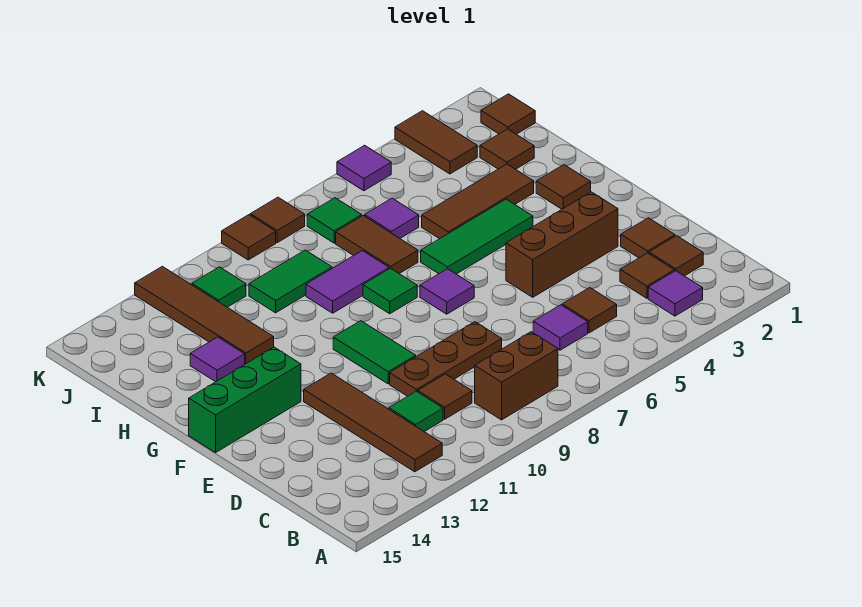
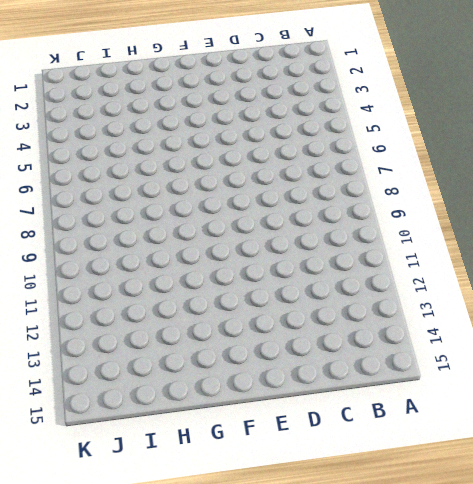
none -> purple 1x1 tile [648,271,703,316]
none -> brown 1x2 brick [475,332,558,420]
none -> brown 1x4 tile [304,373,442,472]
none -> brown 1x1 tile [649,236,703,276]

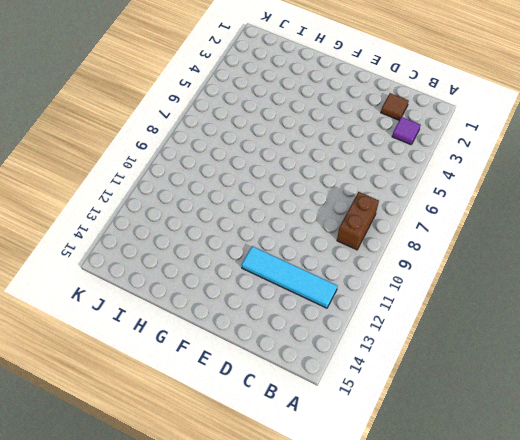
cyan 1x4 tile [241,246,337,308] -> brown 1x4 tile [304,373,442,472]
none -> brown 1x1 tile [620,253,674,298]
none -> brown 1x1 tile [562,288,617,333]
none -> purple 1x1 tile [533,305,588,350]
none -> brown 1x1 tile [418,374,472,419]

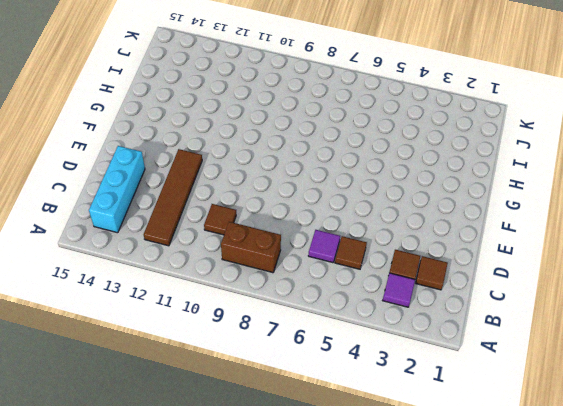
cyan 1x3 brick [89,146,145,233] -> none
none -> green 1x1 tile [389,391,443,432]
none -> brown 1x1 tile [621,218,675,258]
none -> brown 1x3 plate [390,322,502,396]
none -> brown 1x3 brick [506,192,618,297]

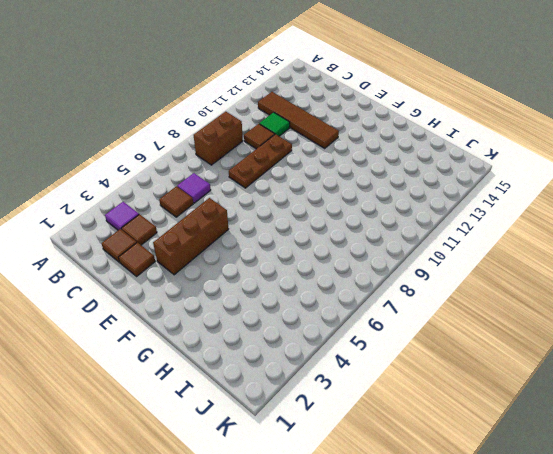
none -> green 1x2 tile [333,321,416,384]
none -> purple 1x1 tile [420,269,474,314]
none -> green 1x3 brick [189,347,301,453]
none -> brown 1x1 tile [536,165,591,209]

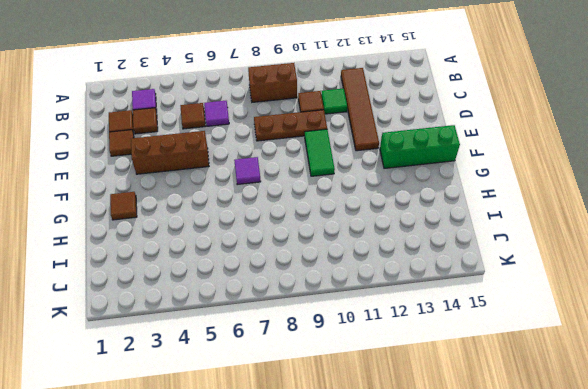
none -> green 1x3 tile [421,199,533,274]
none -> green 1x1 tile [363,268,417,314]
none -> brown 1x3 tile [422,164,534,239]
none -> brown 1x2 tile [336,216,418,274]

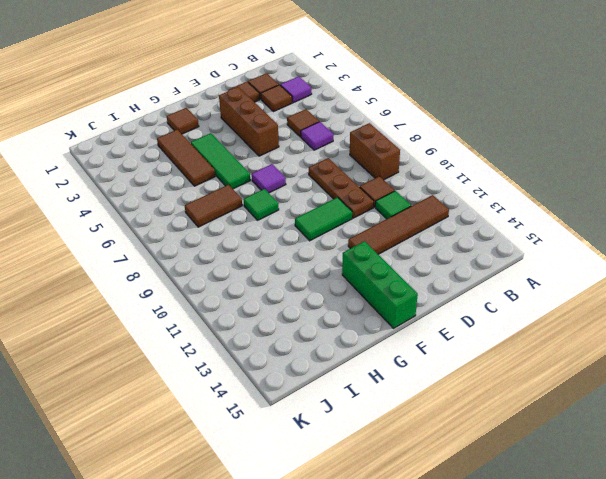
none -> purple 1x2 tile [306,251,389,313]
none -> brown 1x4 tile [135,266,274,364]
none -> purple 1x1 tile [190,337,245,382]
none -> brown 1x1 tile [480,129,534,169]

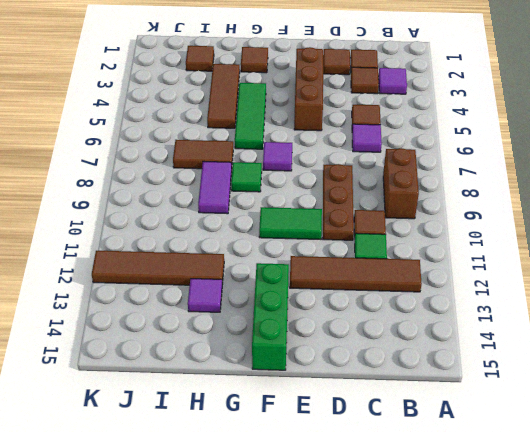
none -> purple 1x1 tile [365,198,419,238]
none -> green 1x2 tile [249,250,332,313]
none -> brown 1x1 tile [481,94,535,134]
none -> brown 1x2 tile [395,111,477,174]

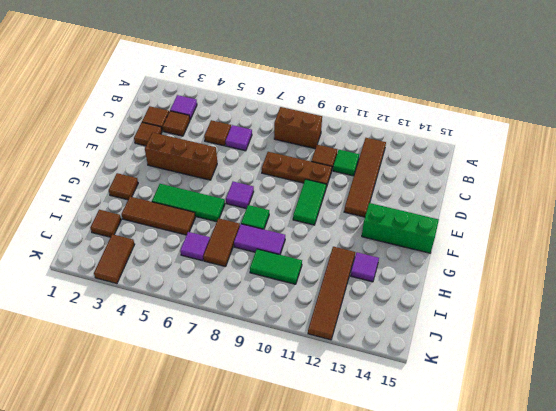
none -> brown 1x1 tile [481,94,535,134]
none -> green 1x1 tile [307,198,362,243]
none -> green 1x1 tile [192,267,246,307]
none -> purple 1x1 tile [337,145,391,191]

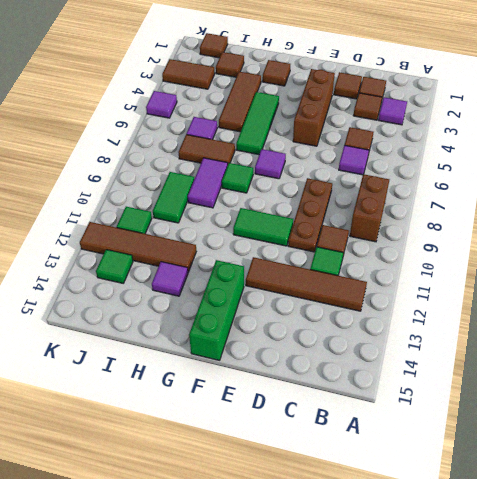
green 1x1 tile [96,250,133,283] -> green 1x1 tile moved to [307,198,362,243]
none -> brown 1x1 tile [250,197,305,243]
none -> brown 1x1 tile [222,215,276,260]

